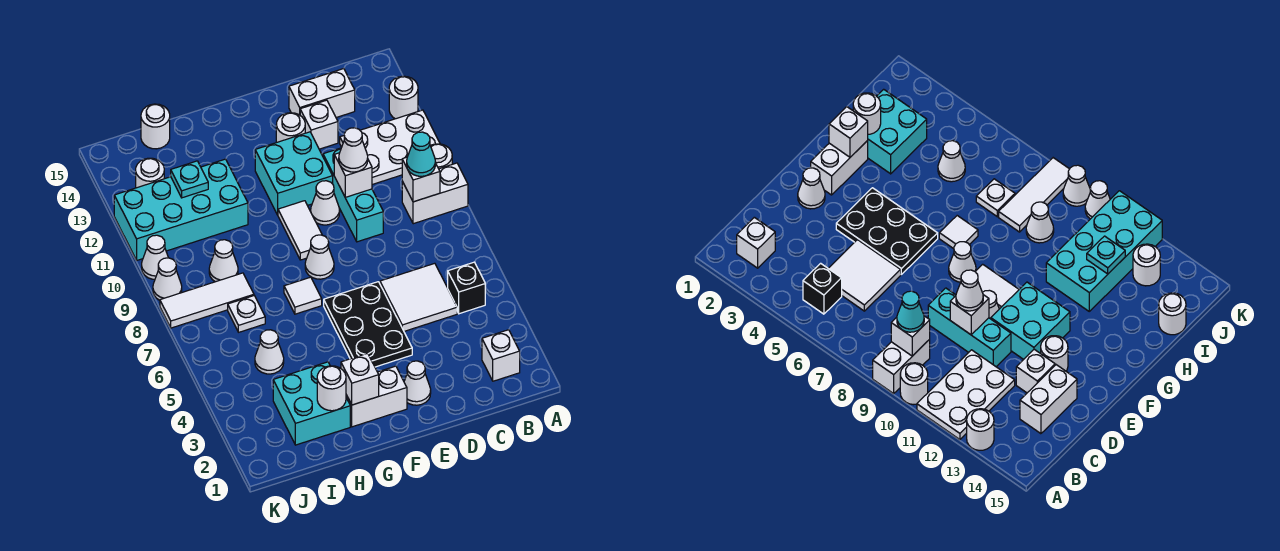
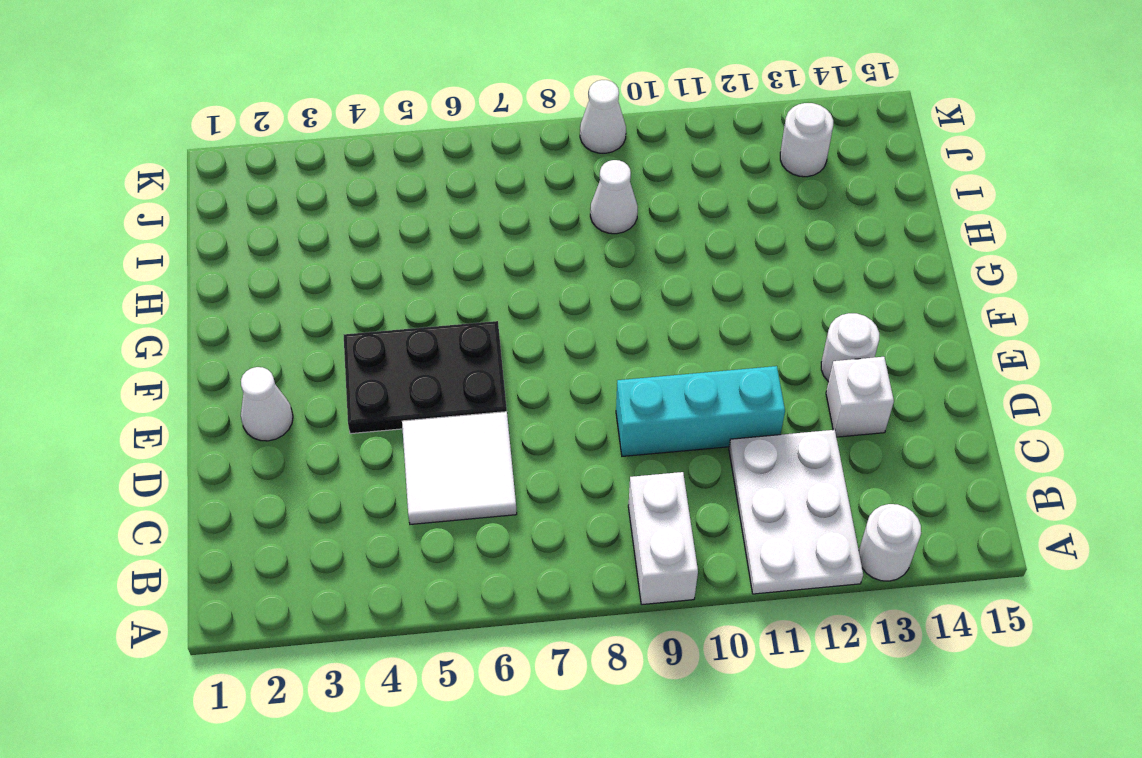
none -> white 1x1 round brick [431,144,452,169]
none -> white 1x1 brick [482,330,520,381]
none -> black 1x1 brick [448,262,485,314]
none -> white 1x2 brick [289,69,355,118]

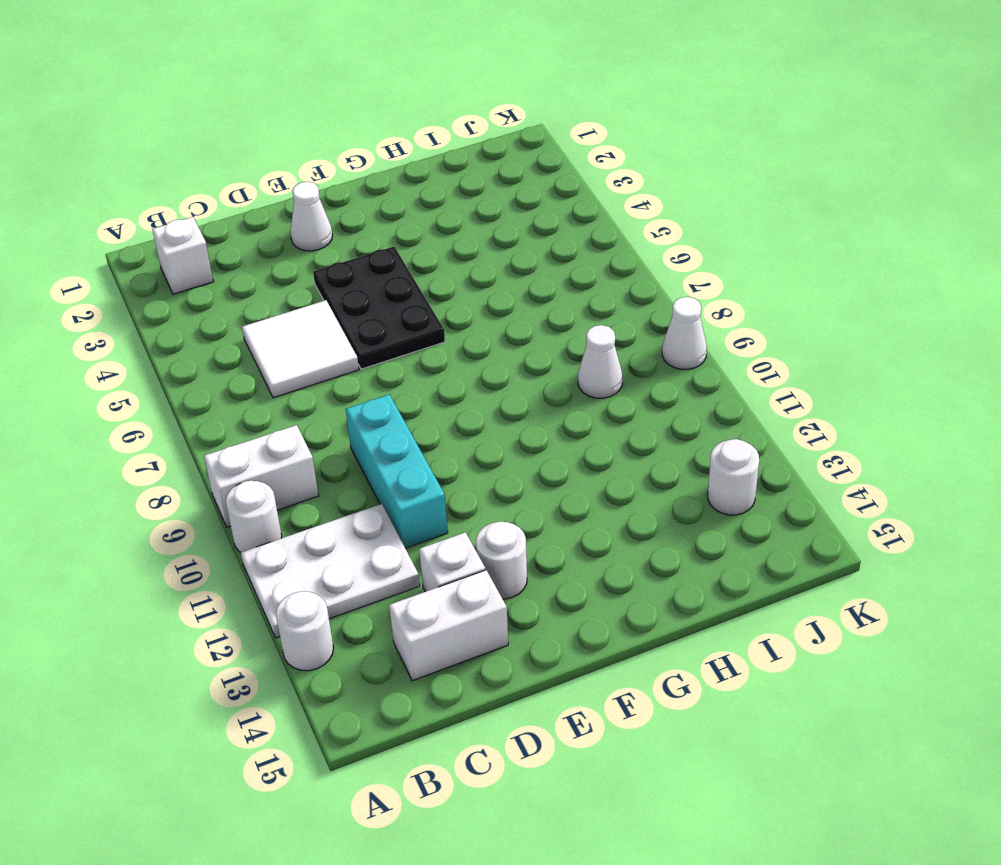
none -> black 1x1 brick [448,262,485,314]
none -> white 1x1 cone [311,181,340,225]
none -> cyan 2x2 brick [255,132,333,215]
none -> white 1x2 brick [346,366,407,427]

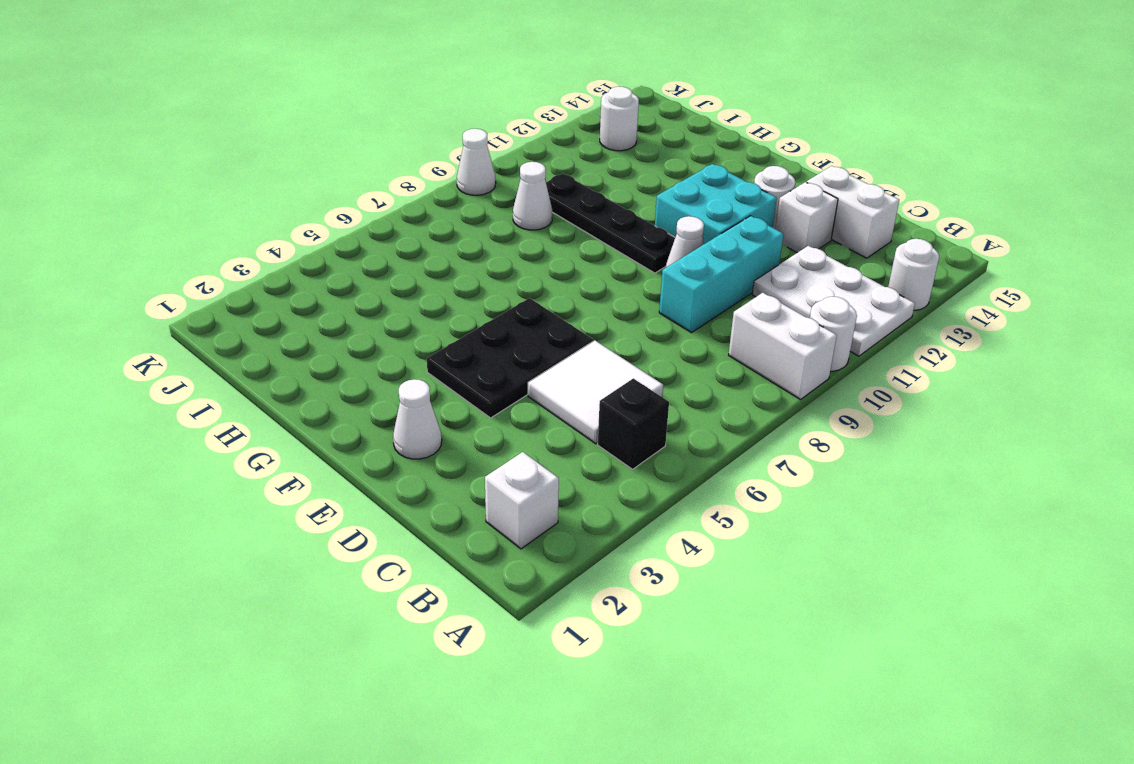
black 1x4 plate [546,174,675,273] -> white 1x2 tile [278,201,322,260]
none -> white 1x2 brick [346,366,407,427]
none -> white 1x1 cone [305,235,334,279]
none -> white 1x1 tile [284,277,322,314]
none -> cyan 2x2 brick [273,362,350,445]

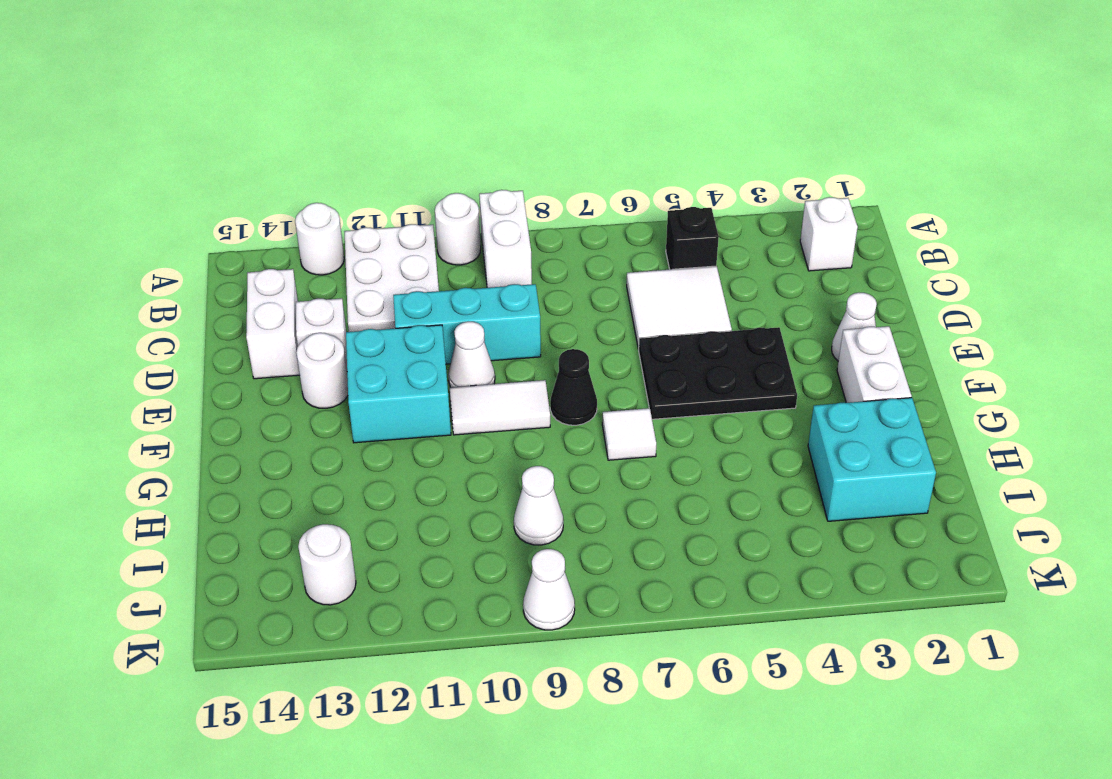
black 1x1 cone [550,349,597,425] -> white 1x1 cone [305,235,334,279]
none -> cyan 2x4 brick [114,159,248,260]
none -> white 1x1 cone [255,330,284,374]
none -> white 1x1 plate [228,296,265,332]
none -> white 1x3 tile [160,273,254,328]

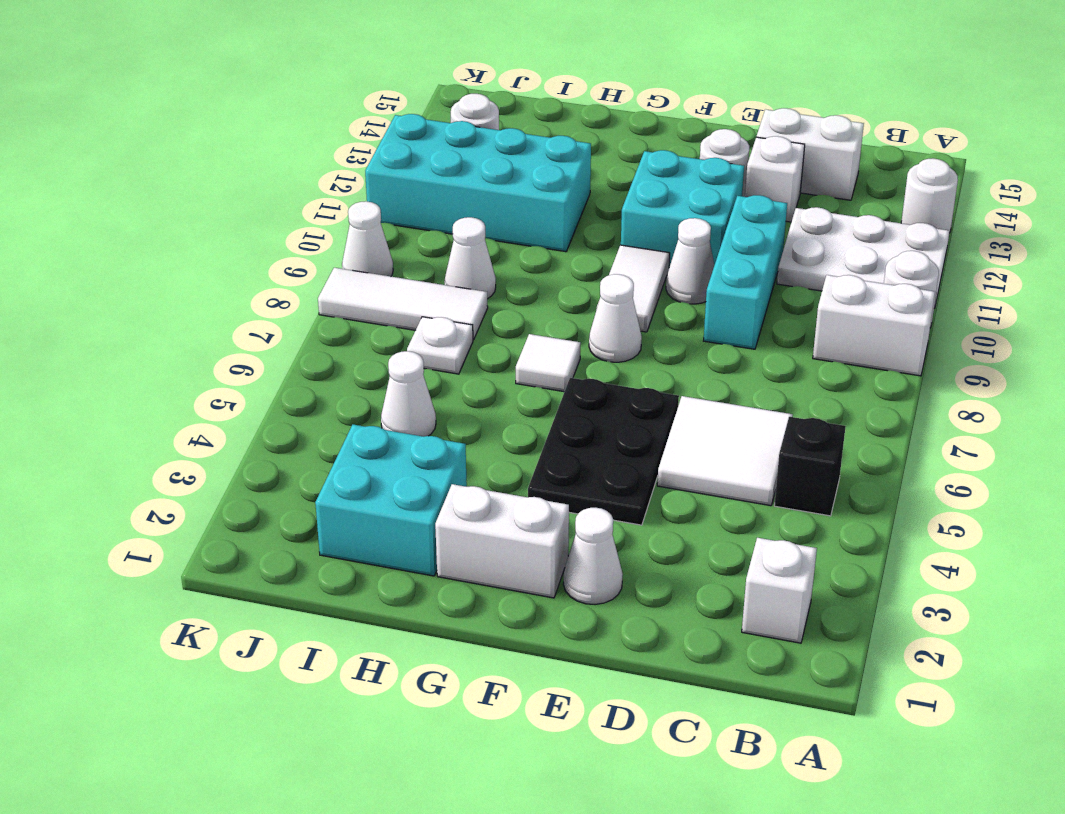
none -> white 1x1 round brick [141,104,170,149]
none -> white 1x1 cone [142,235,168,280]
none -> white 1x1 brick [402,157,440,202]
none -> white 1x1 brick [334,153,372,197]

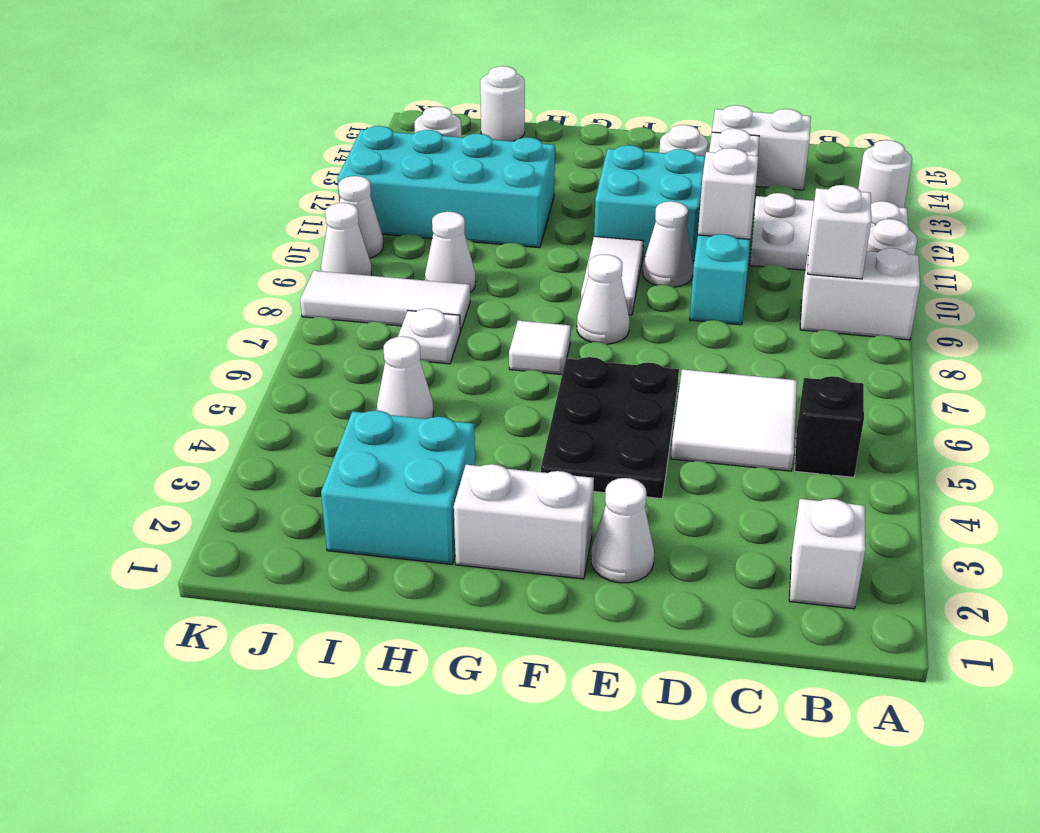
none -> white 1x1 brick [341,353,379,405]
none -> white 1x1 round brick [317,366,346,411]
none -> cyan 1x1 plate [171,161,208,198]
none -> cyan 1x1 cone [407,132,435,176]

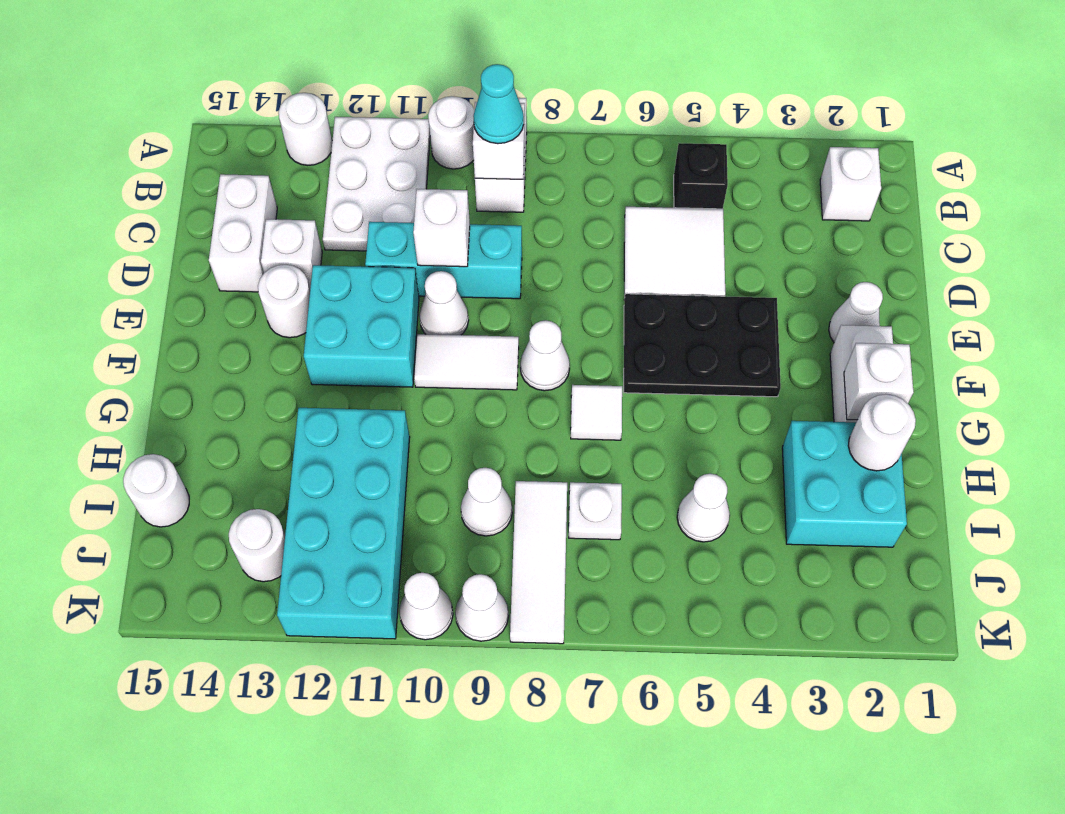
none -> cyan 1x1 plate [171,161,208,198]
none -> white 1x1 cone [339,128,368,172]

